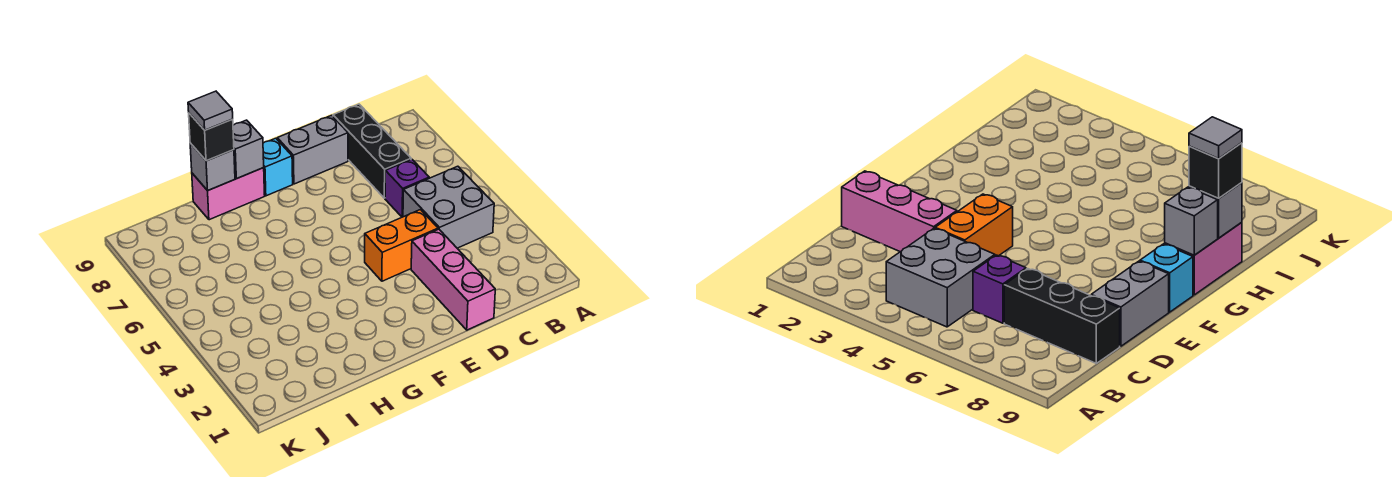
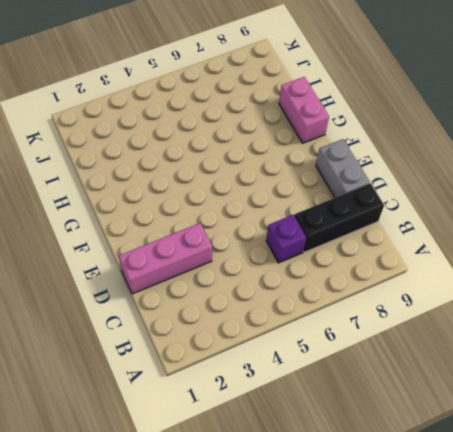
none -> grey 2x2 brick [403,166,494,248]
none -> orange 1x2 brick [365,210,438,281]
none -> cyan 1x1 brick [263,138,293,196]

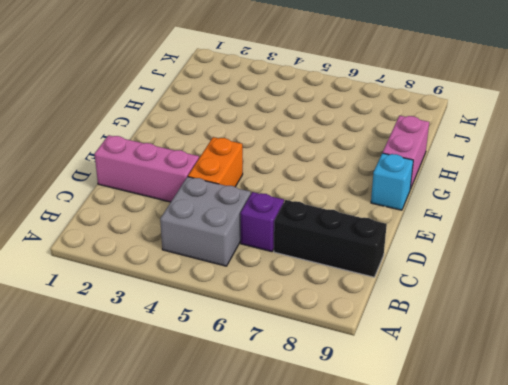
none -> grey 1x2 brick [277,115,348,184]
none -> grey 1x1 brick [233,120,264,179]
none -> grey 1x1 brick [190,143,235,191]

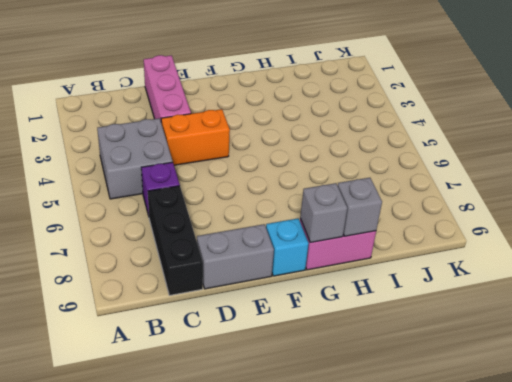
none -> black 1x1 brick [189,113,234,161]
none -> grey 1x1 tile [188,91,233,130]

